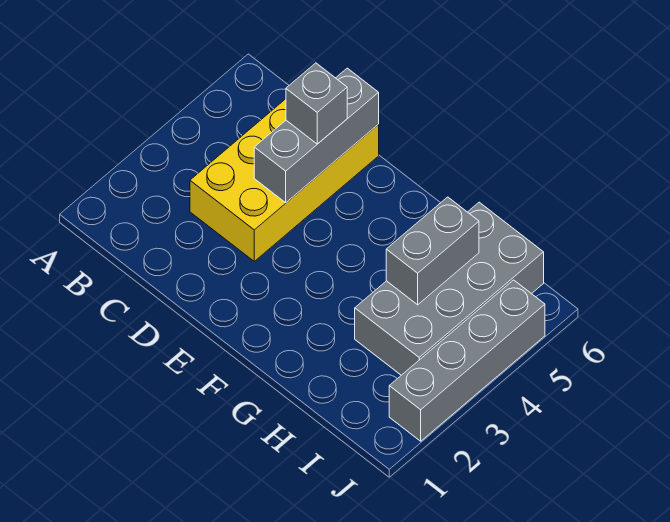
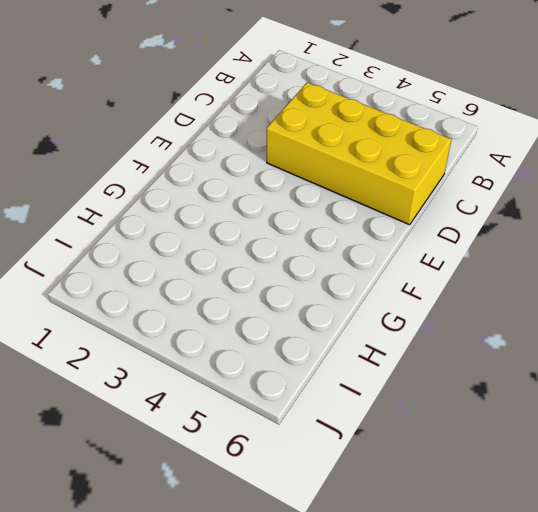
none -> grey 2x4 brick [355,202,544,375]
none -> grey 1x4 brick [389,280,545,441]

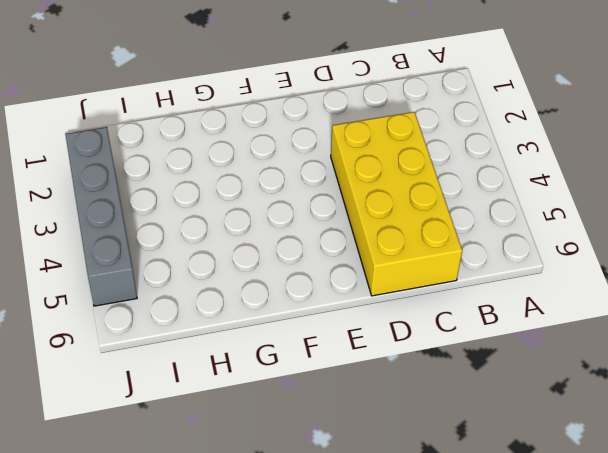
none -> grey 2x4 brick [355,202,544,375]
none -> grey 1x3 brick [254,68,379,203]

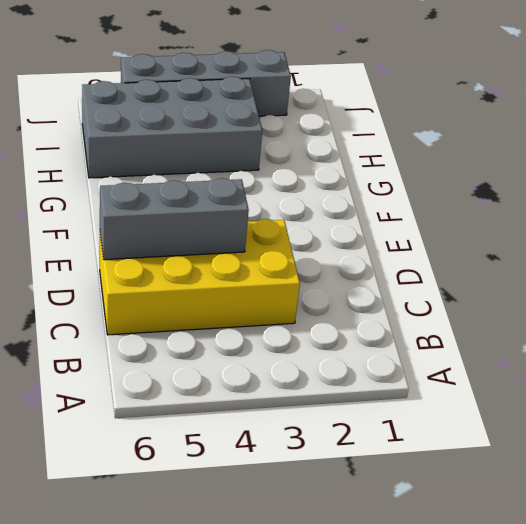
none -> grey 1x2 brick [386,197,479,305]
none -> grey 1x1 brick [286,63,347,144]

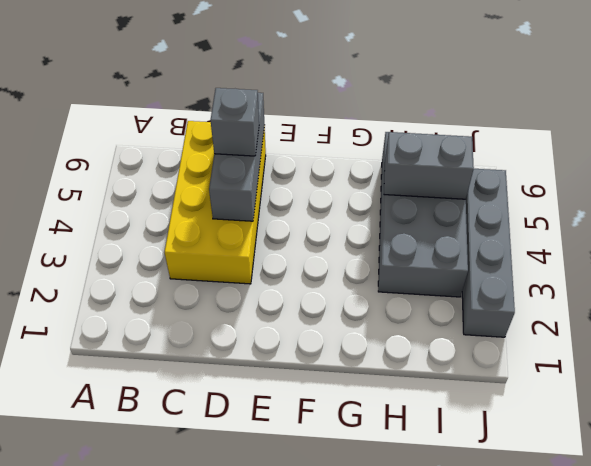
grey 1x2 brick [384,132,474,199] -> grey 1x2 brick turned to [386,197,479,305]

